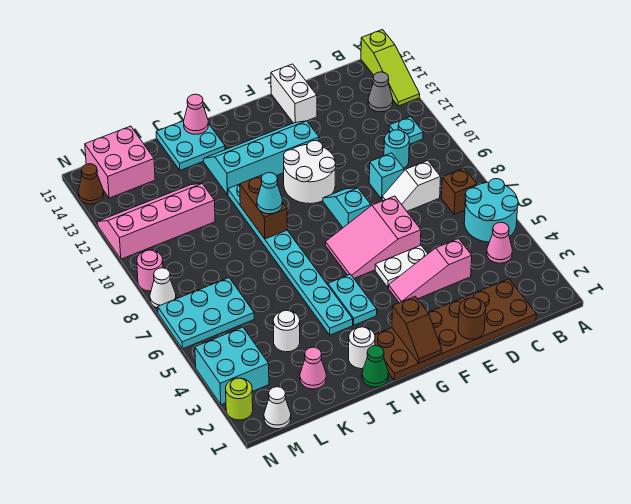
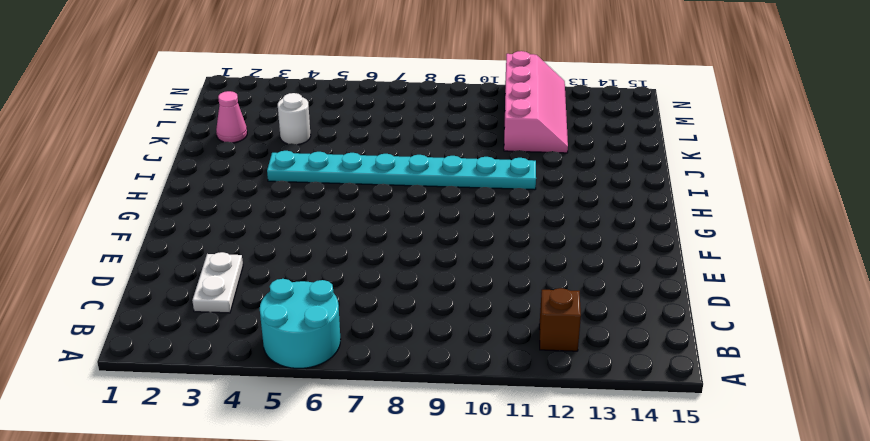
brown 1x1 brick [539,288,581,351] -> brown 1x1 brick moved to [441,168,477,214]
white 1x2 plate [192,252,243,313] -> white 1x2 plate moved to [375,245,428,288]
none -> lime 1x3 slope [361,30,420,106]
none -> pink 1x1 cone [487,222,512,263]
none -> cyan 1x1 plate [389,117,423,144]
none -> grey 1x1 cone [368,72,393,112]

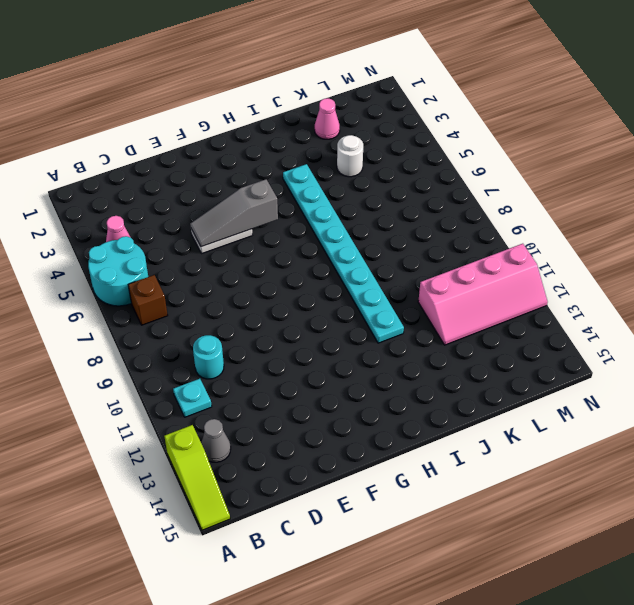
lime 1x3 slope [164,425,230,530] -> lime 1x3 slope turned to [361,30,420,106]
grey 1x3 slope [190,179,278,247] -> none
none -> brown 2x6 plate [375,279,536,380]
none -> white 1x2 slope [382,161,441,211]
none -> pink 1x3 slope [389,239,472,303]
none -> cyan 1x1 brick [369,153,404,199]

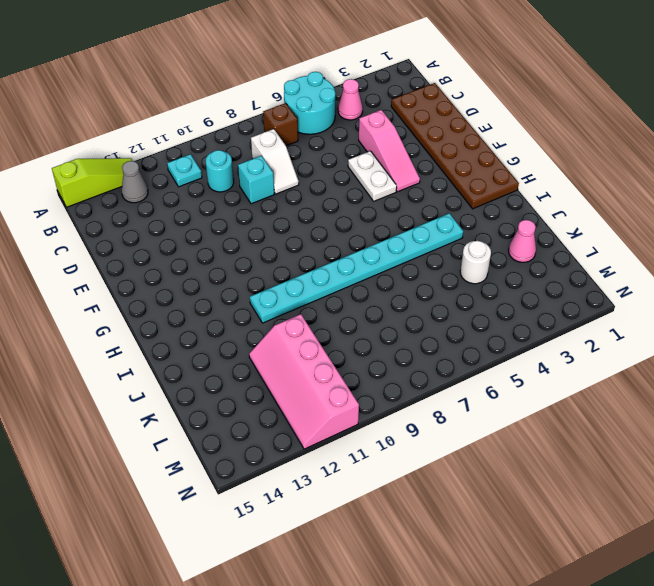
none -> pink 2x3 slope [325,196,421,278]
none -> white 1x2 brick [271,64,317,123]
none -> cyan 1x2 slope [323,188,371,228]
none -> white 2x2 round brick [284,141,336,204]

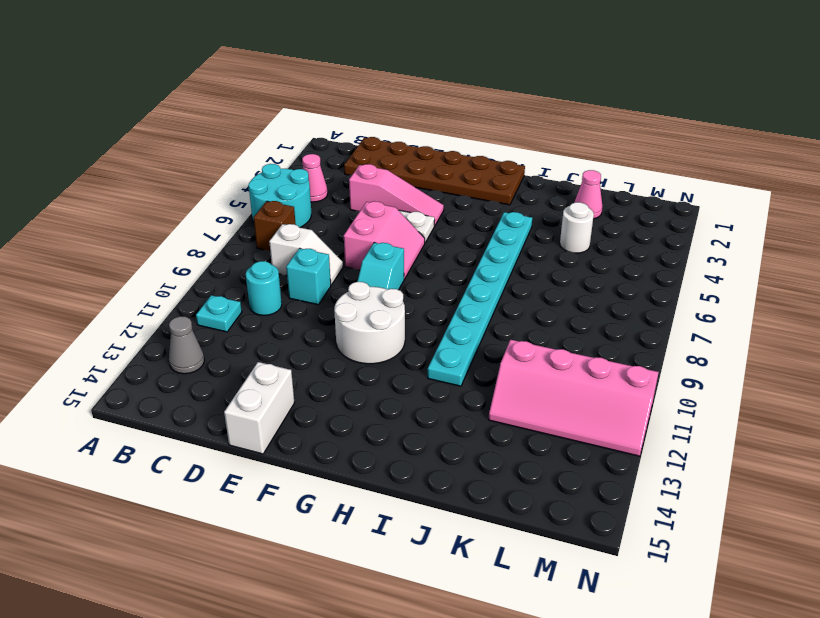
pink 2x2 slope [344,201,425,279] -> pink 2x3 slope [325,196,421,278]
none -> lime 1x3 slope [361,30,420,106]
none -> cyan 2x4 slope [204,121,319,195]
none -> cyan 1x2 plate [328,274,377,325]
none -> green 1x1 cone [362,346,388,387]

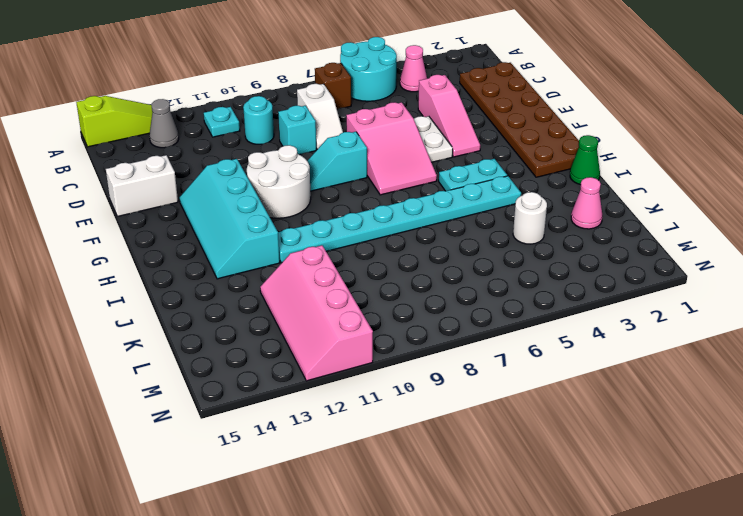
none -> white 1x1 round brick [349,327,375,369]
none -> cyan 2x2 plate [156,121,225,170]
none -> cyan 2x3 plate [158,278,254,349]
none -> pink 2x2 brick [85,126,155,198]

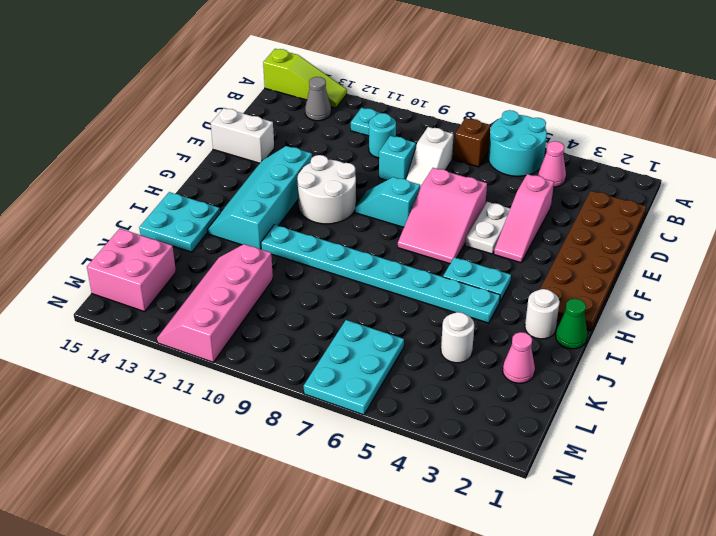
none -> white 1x1 cone [264,387,291,429]
none -> cyan 2x2 brick [195,327,269,405]
none -> lime 1x1 round brick [226,378,253,420]
none -> white 1x1 cone [150,268,176,308]

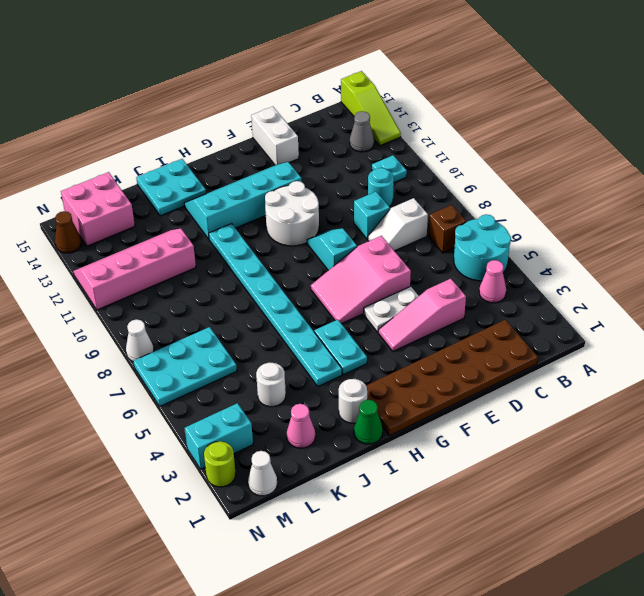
cyan 1x2 brick [185,403,253,469] -> cyan 2x2 brick [195,327,269,405]
none -> pink 1x1 round brick [137,250,163,291]
none -> brown 1x1 round brick [458,298,486,339]
none -> brown 1x2 slope [392,296,442,363]
none -> brown 1x2 brick [239,175,287,239]

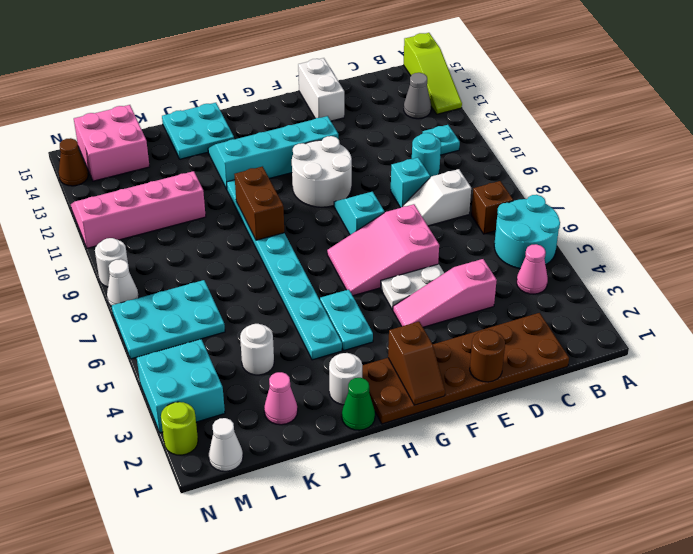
white 1x1 round brick [95,238,128,287] -> pink 1x1 round brick [137,250,163,291]
none -> pink 1x1 cone [184,94,208,134]
none -> cyan 1x1 cone [257,173,282,214]

